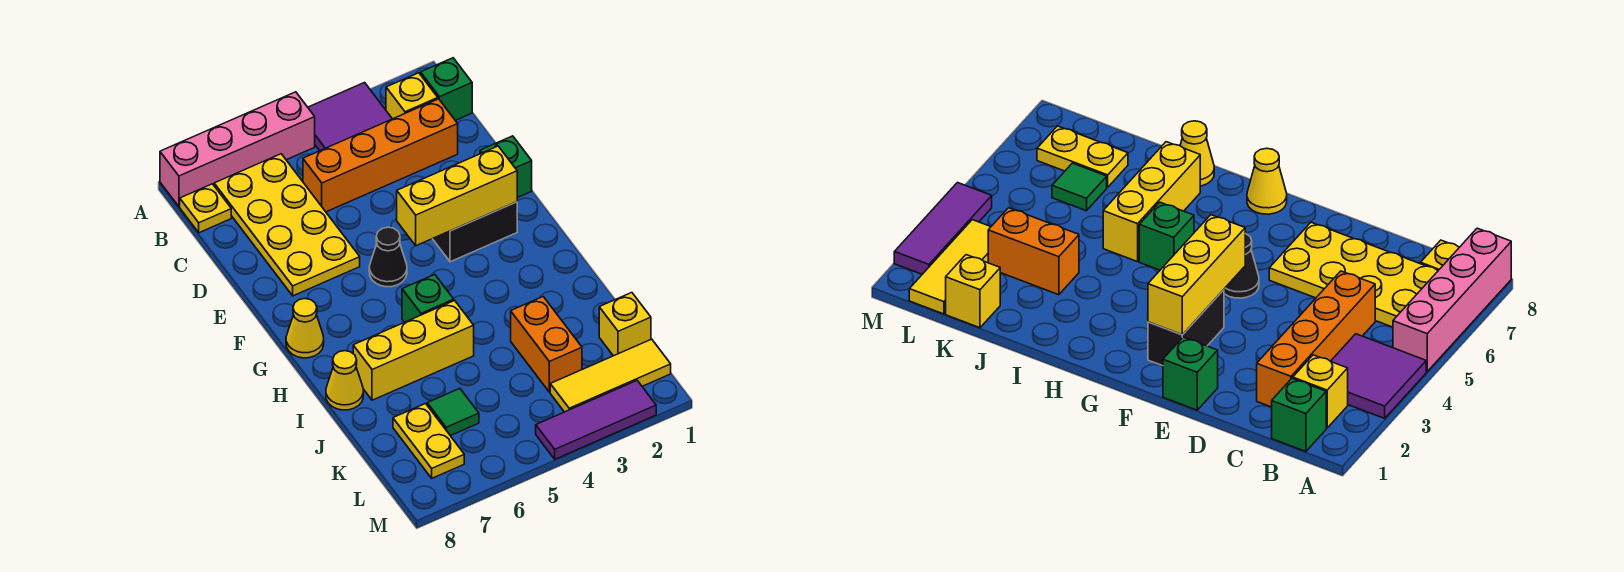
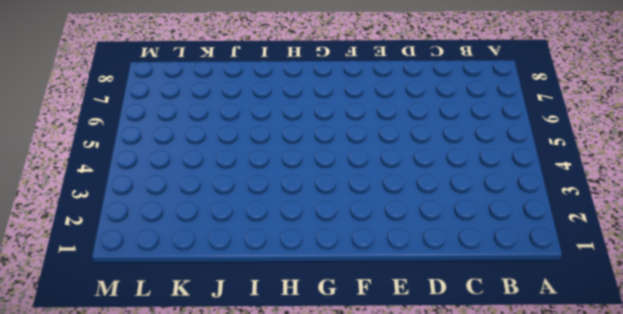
none -> purple 2x2 tile [308,83,392,151]
none -> pink 1x4 brick [160,92,315,207]
none -> green 1x1 brick [421,58,472,121]

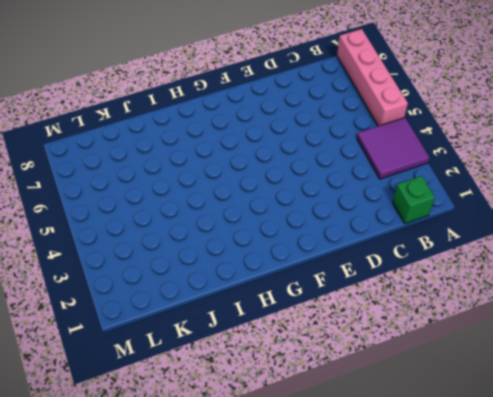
none -> yellow 1x1 brick [386,73,438,119]
none -> yellow 2x4 plate [214,154,360,296]
none -> yellow 1x1 plate [180,184,231,233]

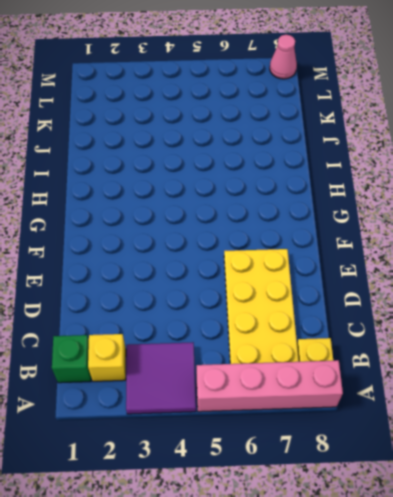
pink 1x1 cone [270,35,297,79] -> none
none -> orange 1x4 brick [303,99,458,212]
none -> green 1x1 brick [480,136,532,198]
none -> black 1x2 brick [433,202,517,262]

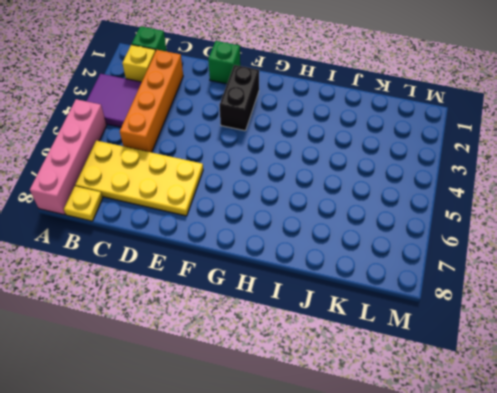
none -> black 1x1 cone [369,227,407,287]
none -> yellow 1x1 cone [286,299,324,358]
none -> green 1x1 brick [402,274,454,322]

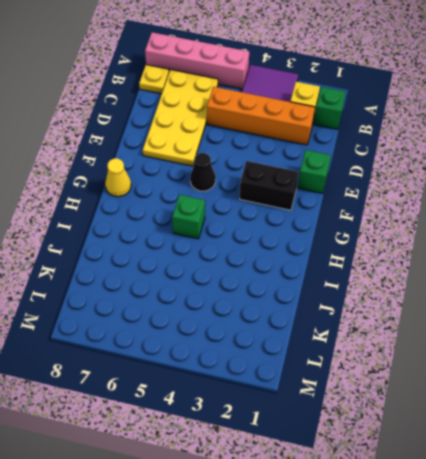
none -> yellow 1x3 brick [353,301,474,400]
none -> yellow 1x1 cone [326,351,363,410]
none -> orange 1x2 brick [511,297,582,392]

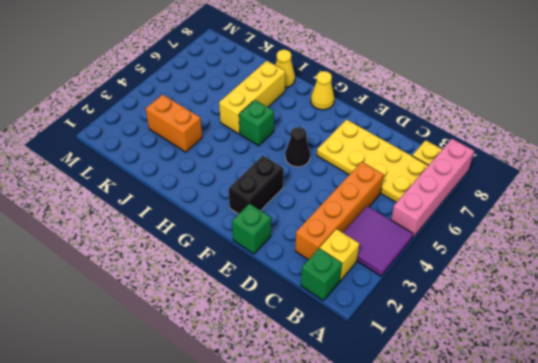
none -> yellow 1x1 brick [599,293,651,356]
none -> green 1x1 tile [427,389,479,436]
none -> yellow 1x2 plate [393,404,464,478]

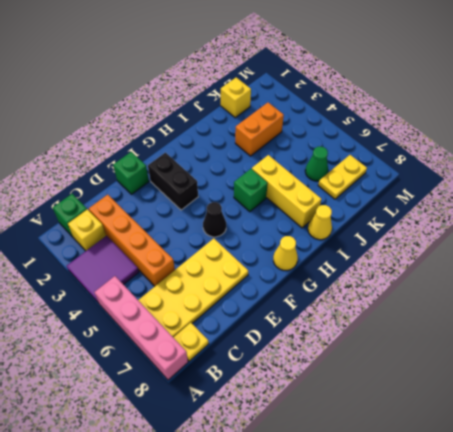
green 1x1 cone [305,146,328,181] -> green 1x1 tile [427,389,479,436]
none -> yellow 1x3 tile [550,339,671,412]
none -> purple 1x3 tile [536,381,656,459]
none -> yellow 1x3 brick [397,146,517,246]

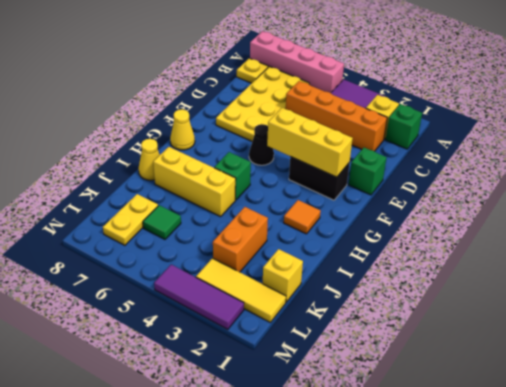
orange 1x1 tile [284,200,321,234] -> none

